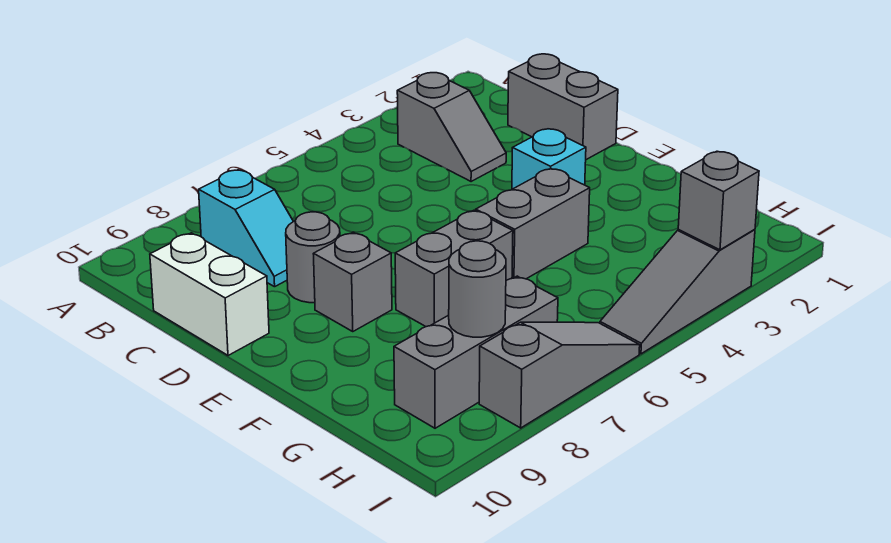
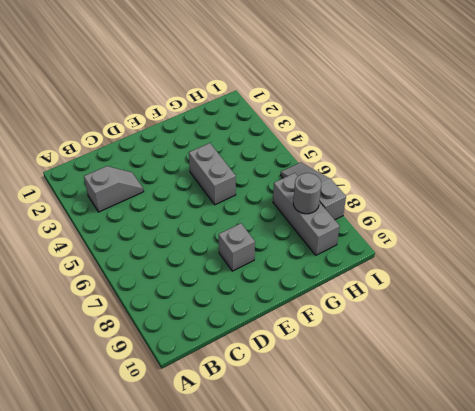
none -> cyan 1x2 slope [199,170,293,287]
none -> grey 1x2 brick [508,54,618,160]
none -> white 1x2 brick [150,233,269,356]

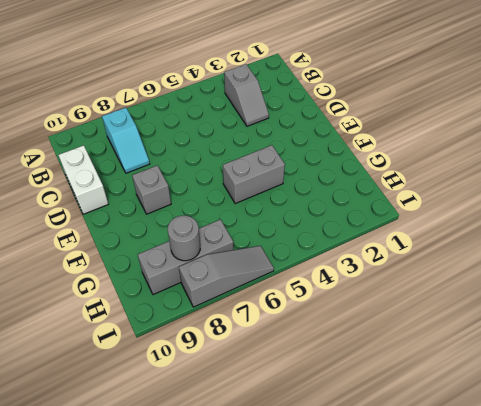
none -> grey 1x2 brick [508,54,618,160]
none -> grey 1x1 round brick [286,212,340,303]
none -> cyan 1x1 brick [512,129,586,189]

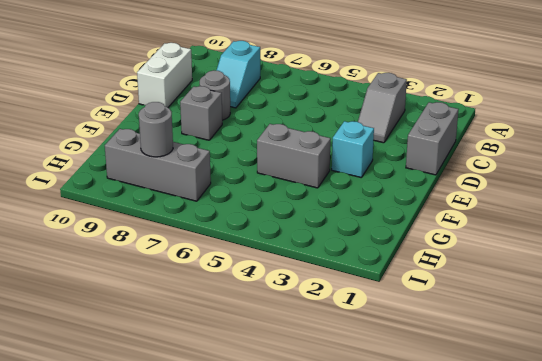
none -> grey 1x2 brick [395,210,513,327]
none -> grey 1x3 slope [600,229,755,354]
none -> grey 1x3 slope [479,322,640,428]

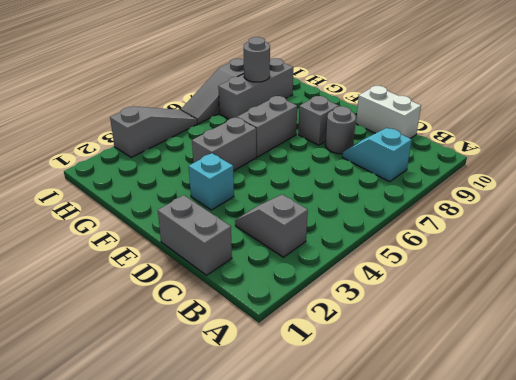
none -> grey 1x1 brick [678,151,759,250]

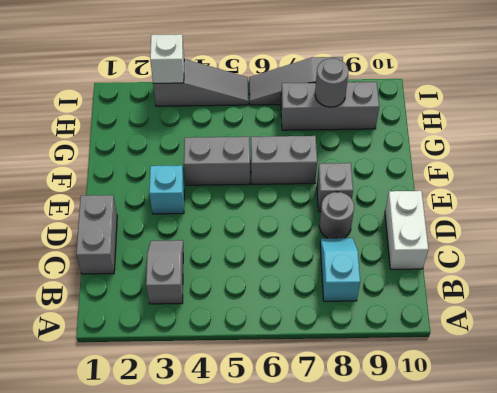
white 1x1 brick [150,34,184,83] -> grey 1x1 brick [678,151,759,250]

